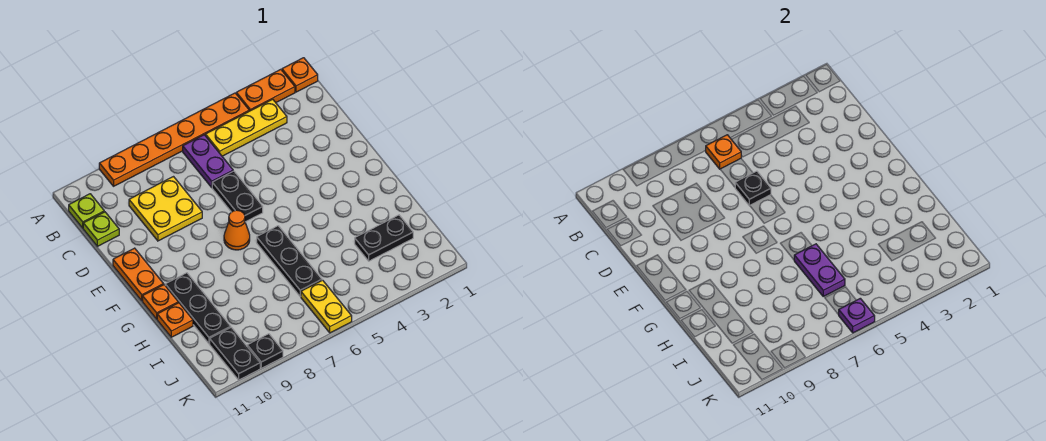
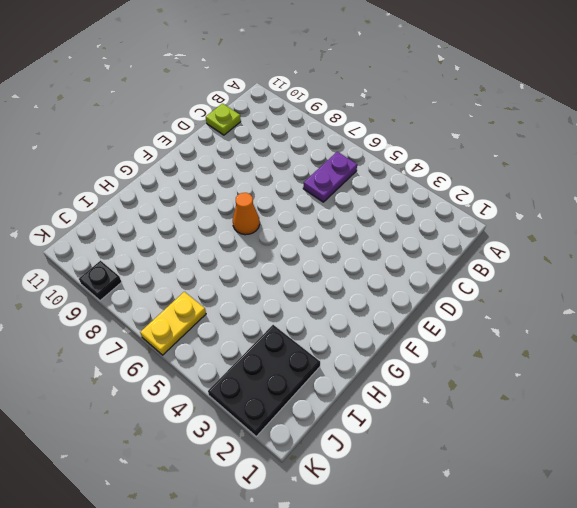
black 2x3 plate [208,325,320,436] -> black 1x2 plate [355,215,413,261]
none -> orange 1x1 plate [282,58,318,92]
none -> orange 1x2 plate [236,69,295,111]
none -> orange 1x6 plate [99,93,249,186]

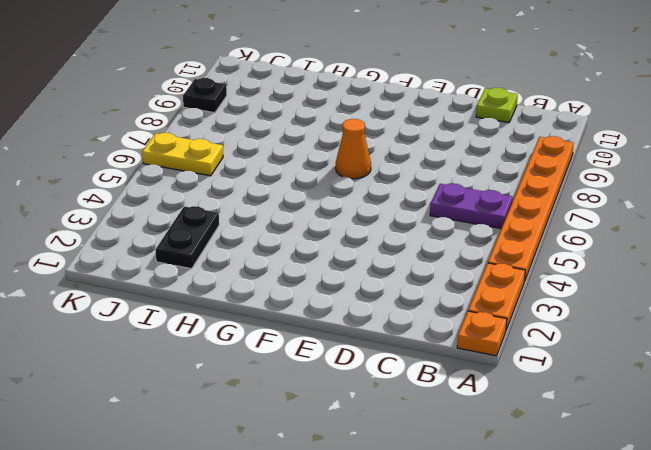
none -> yellow 1x3 plate [206,99,287,156]
none -> lime 1x1 plate [69,194,104,228]
none -> yellow 2x2 plate [129,177,202,241]

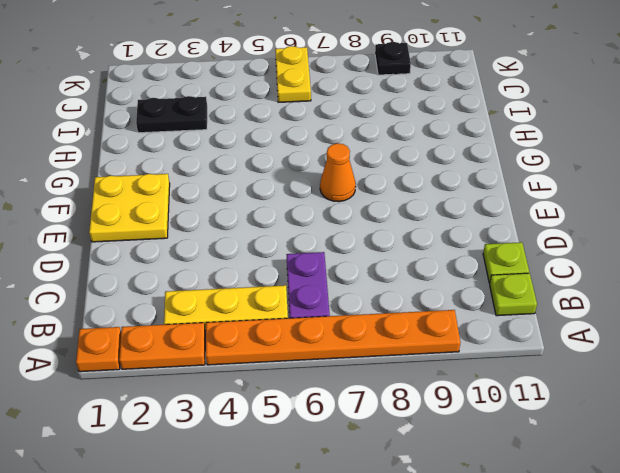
yellow 2x2 plate [89,174,170,242] -> yellow 2x2 plate moved to [129,177,202,241]
none -> black 1x2 plate [212,171,263,222]
none -> orange 1x2 plate [113,248,164,301]
none -> black 1x3 plate [257,226,322,296]

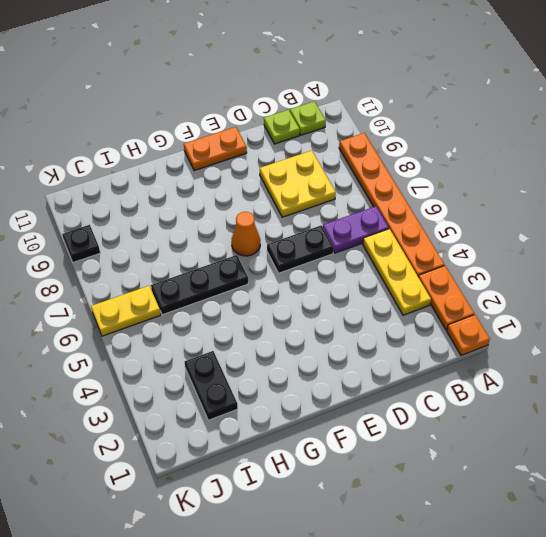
none -> black 1x3 plate [165,273,231,344]
none -> orange 1x1 plate [143,285,178,319]
none -> orange 1x1 plate [157,303,193,337]

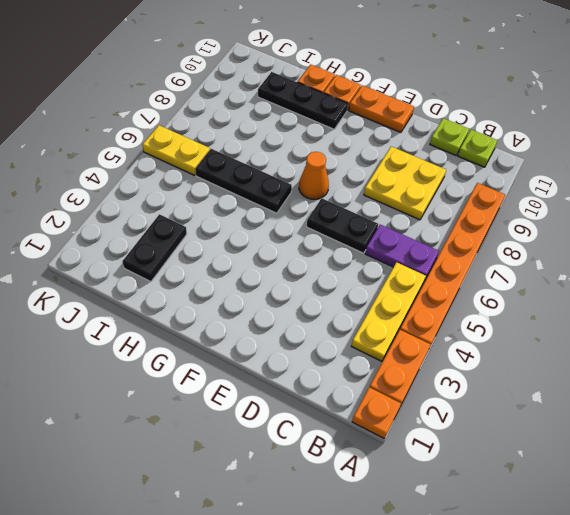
none -> black 1x2 plate [210,327,260,380]
none -> black 1x1 plate [247,334,283,368]
none -> orange 1x1 plate [705,135,741,169]

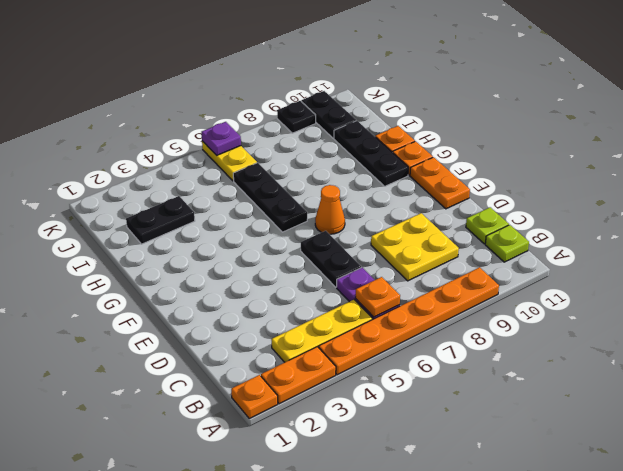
none -> black 1x1 plate [735,171,771,206]
none -> purple 1x2 plate [794,244,845,296]

